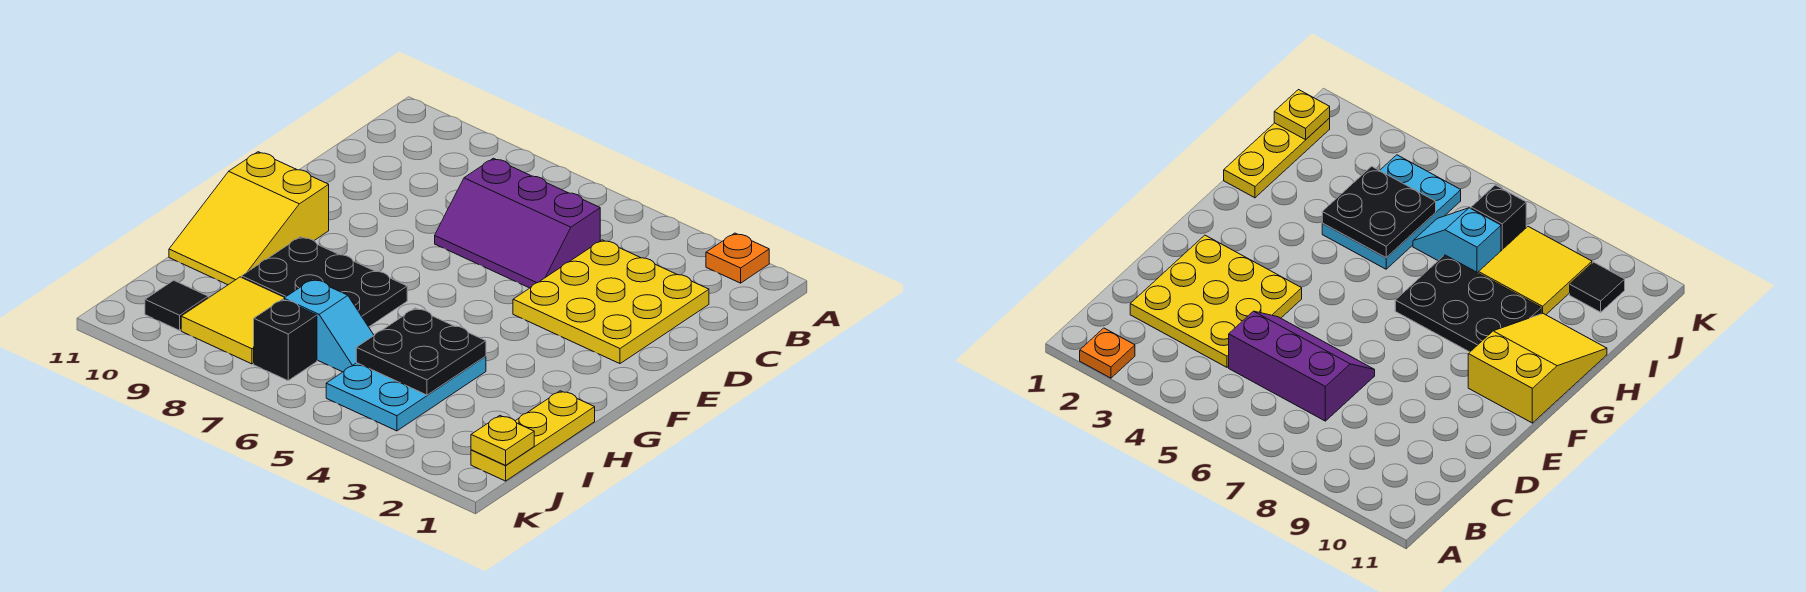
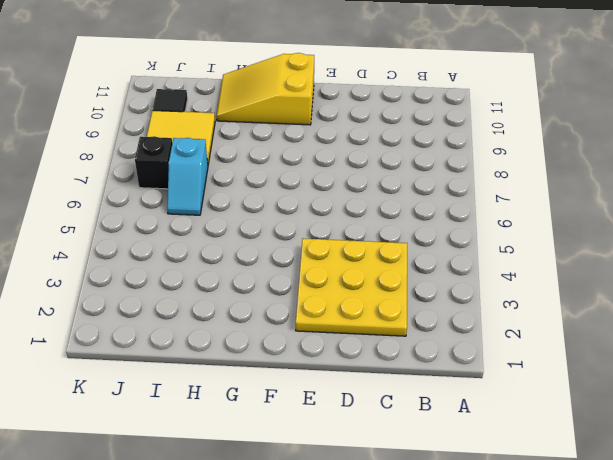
none -> orange 1x1 plate [706,233,769,283]
none -> purple 2x3 slope [435,158,600,288]
none -> black 2x3 plate [242,237,407,327]

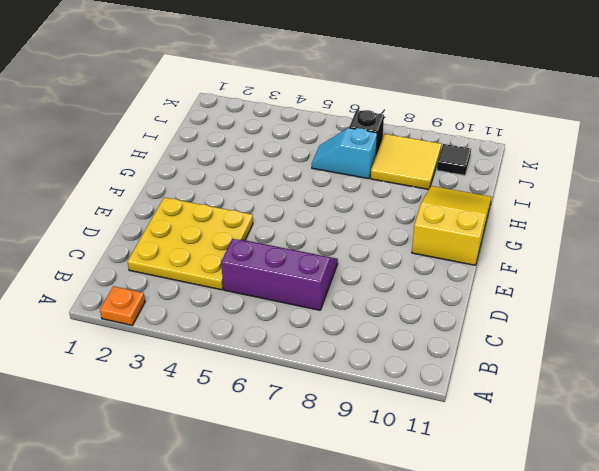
none -> black 2x3 plate [242,237,407,327]
none -> yellow 1x3 plate [471,391,595,481]
none -> cyan 2x3 plate [326,356,486,431]

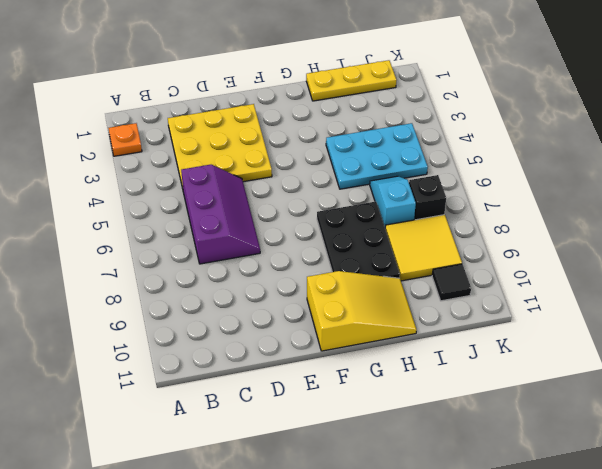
none -> black 2x2 plate [356,308,486,395]
none -> yellow 1x1 plate [471,416,534,465]

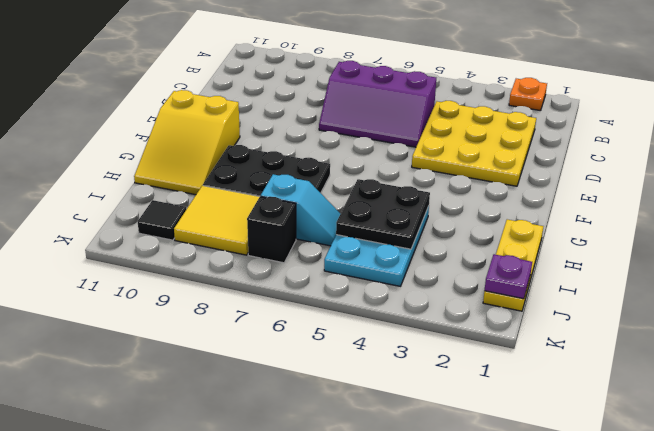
purple 1x1 plate [485,254,532,299] -> yellow 1x1 plate [471,416,534,465]

